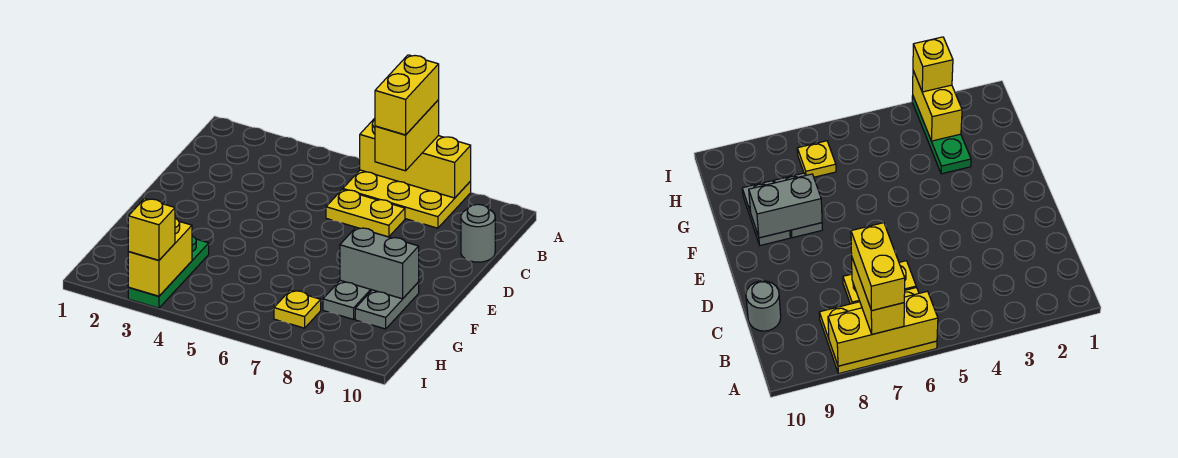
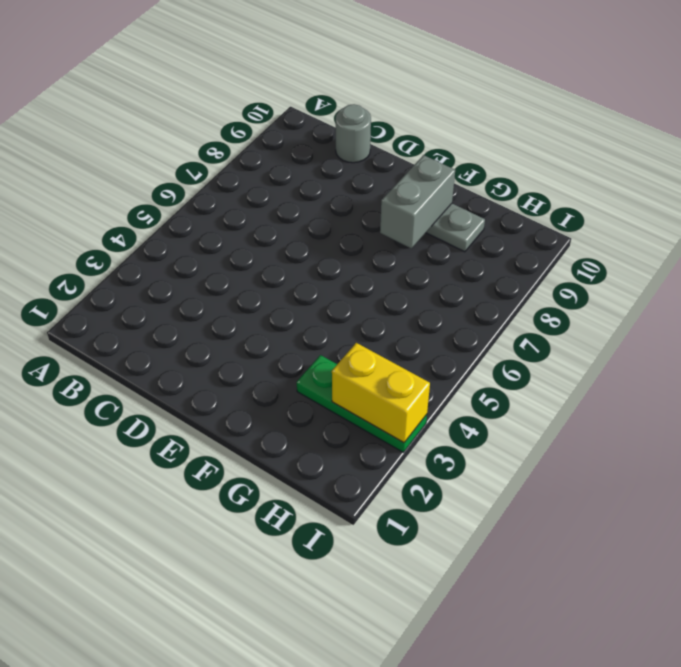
none -> yellow 2x3 plate [343,170,471,228]
none -> yellow 1x2 plate [326,190,405,237]
none -> grey 1x2 plate [323,280,372,319]

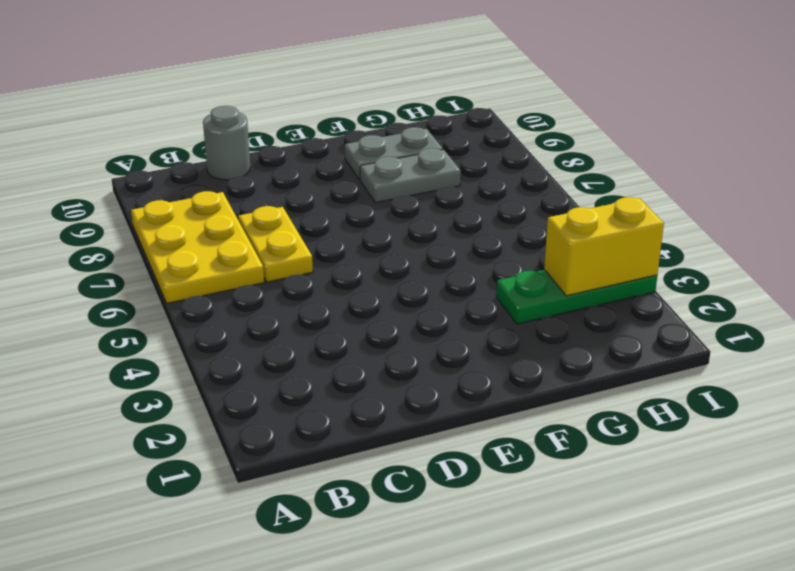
none -> yellow 1x1 plate [274,290,321,328]
none -> yellow 1x3 brick [360,118,471,198]
none -> grey 1x2 brick [340,228,419,299]

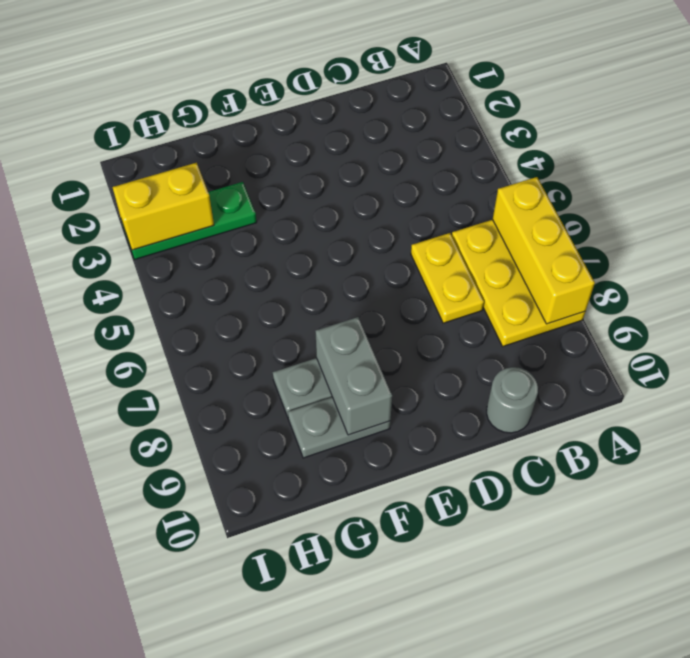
none -> yellow 1x1 plate [274,290,321,328]
none -> yellow 1x2 brick [375,100,439,171]
none -> yellow 1x1 brick [128,198,175,260]

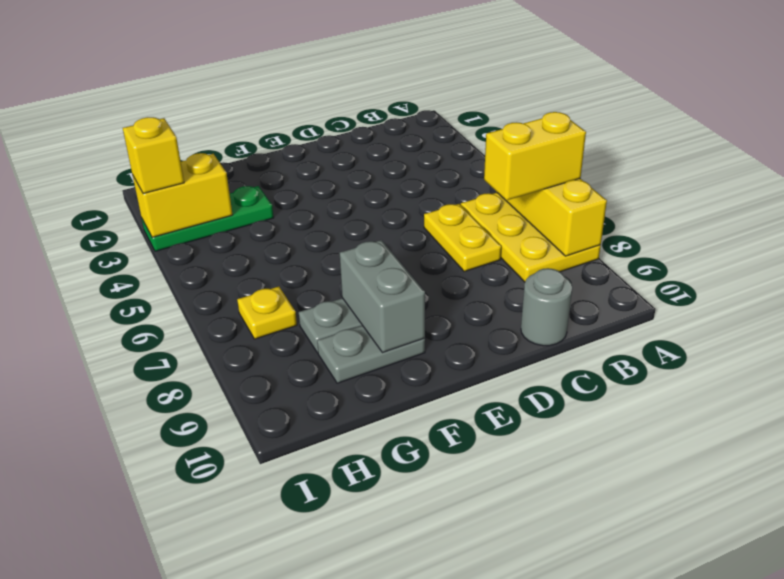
none -> yellow 1x2 brick [375,55,439,135]

